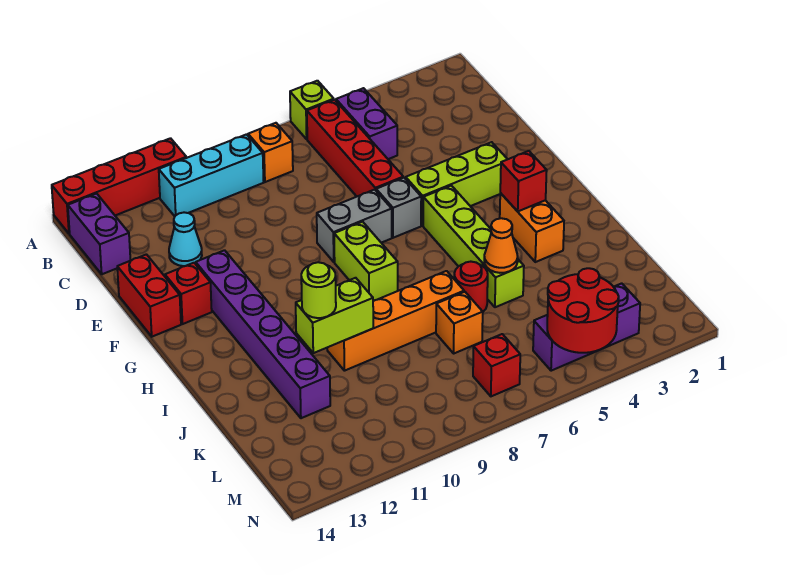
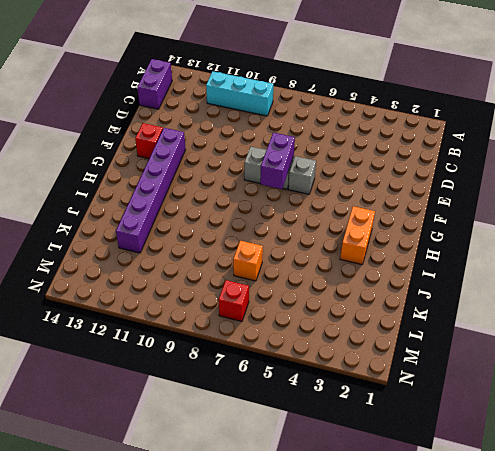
purple 1x2 brick [260,133,295,189] -> purple 1x2 brick moved to [336,88,397,159]
none -> lime 1x1 brick [290,81,334,139]
none -> red 1x4 brick [52,138,186,234]
none -> red 1x4 brick [307,100,403,196]

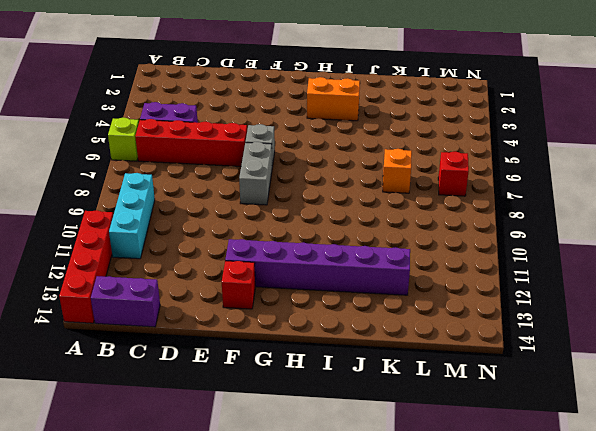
none -> orange 1x1 brick [248,123,293,182]
none -> cyan 1x1 cone [169,212,202,266]
none -> red 1x2 brick [117,254,181,337]

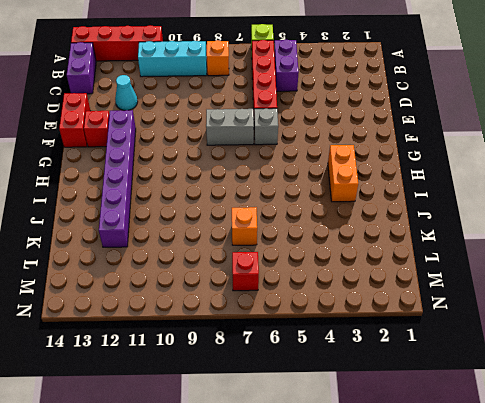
none -> lime 1x3 brick [406,142,508,226]
none -> lime 1x4 brick [423,186,524,307]
none -> lime 1x2 brick [334,222,398,301]

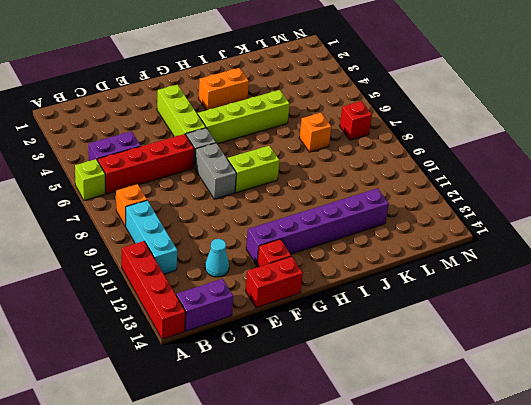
none -> red 1x1 round brick [454,262,488,312]
none -> orange 1x4 brick [327,271,464,371]
none -> purple 1x3 brick [533,283,640,371]

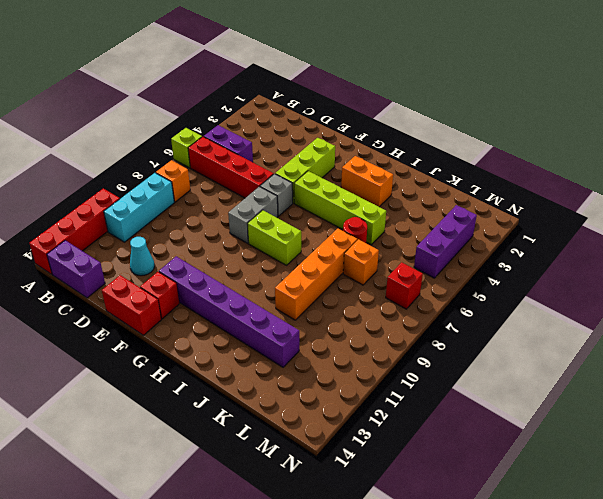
none -> red 1x1 brick [500,151,547,211]
none -> orange 1x1 cone [484,218,518,273]
none -> lime 1x2 brick [296,278,373,353]

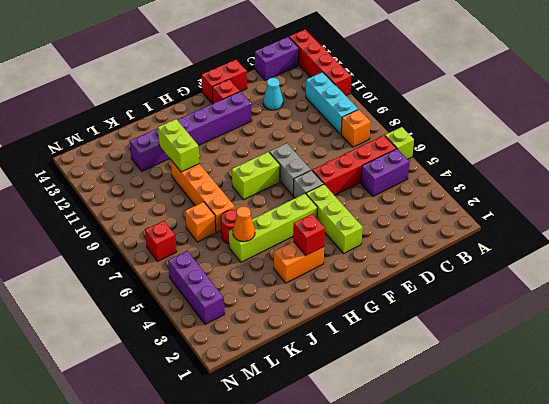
none -> red 2x2 round brick [547,268,619,353]
none -> lime 1x1 round brick [301,262,336,318]

